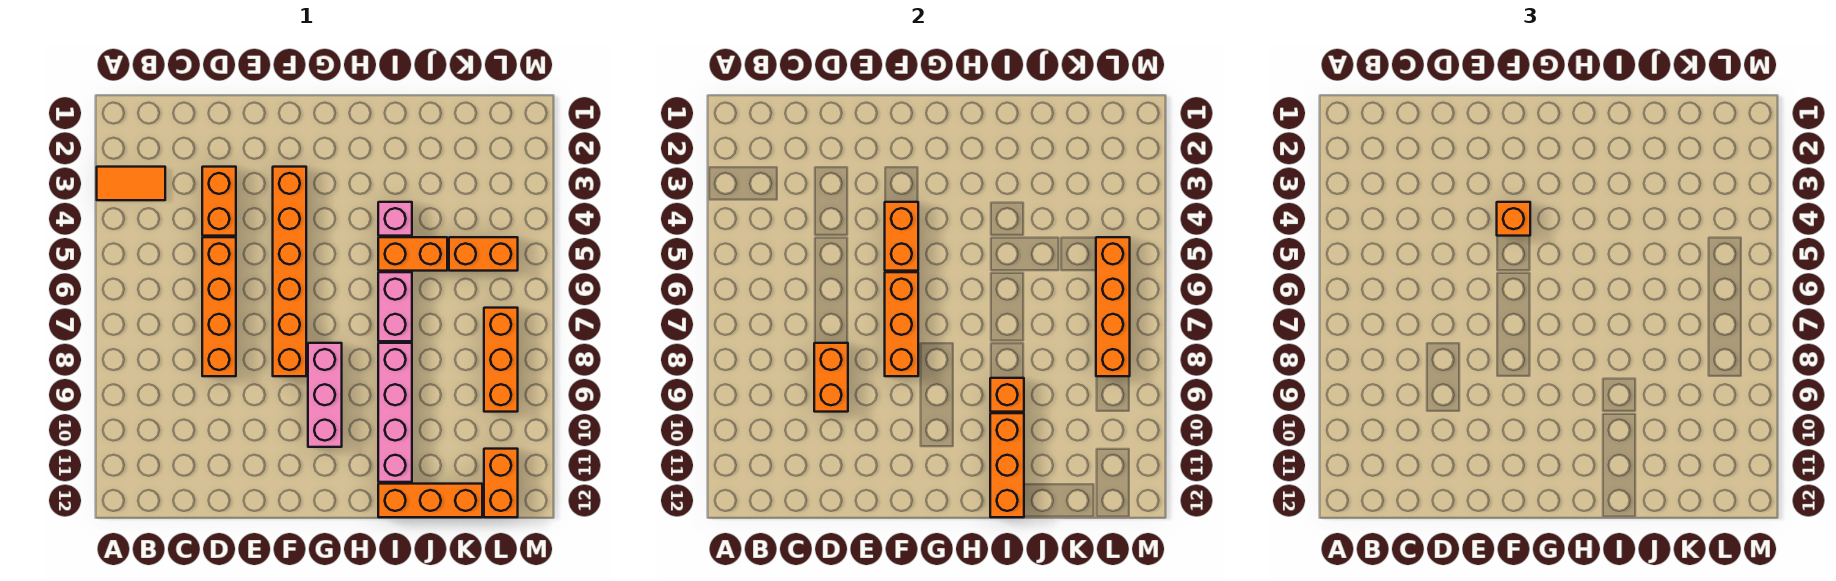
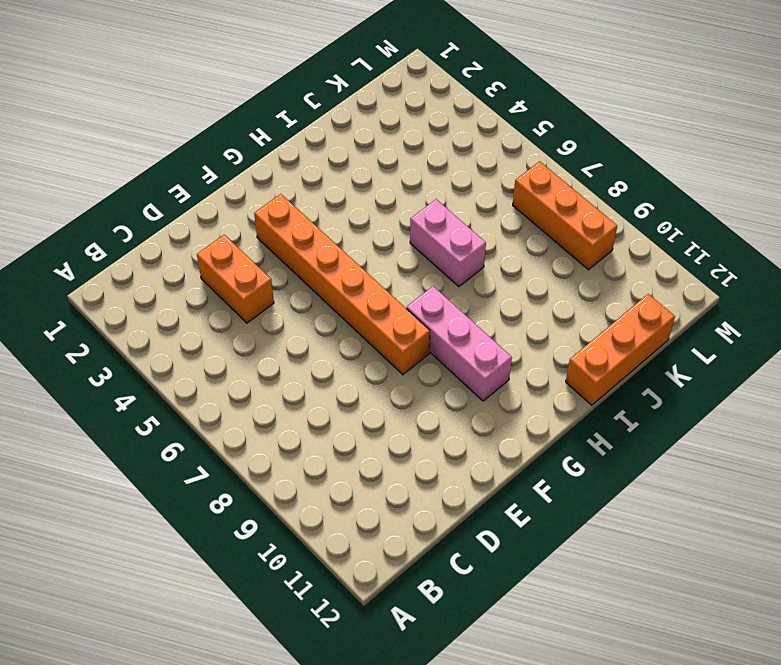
none -> orange 1x2 tile [97,167,165,200]
none -> orange 1x4 brick [202,237,236,376]
none -> pink 1x1 brick [378,202,412,236]

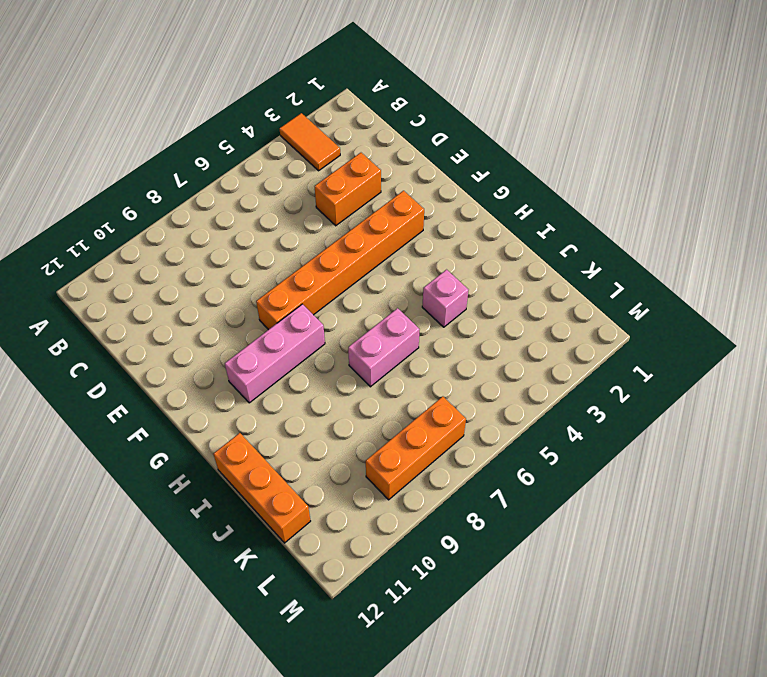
none -> orange 1x4 brick [202,237,236,376]
none -> orange 1x2 brick [378,237,447,271]
none -> pink 1x4 brick [378,343,412,482]

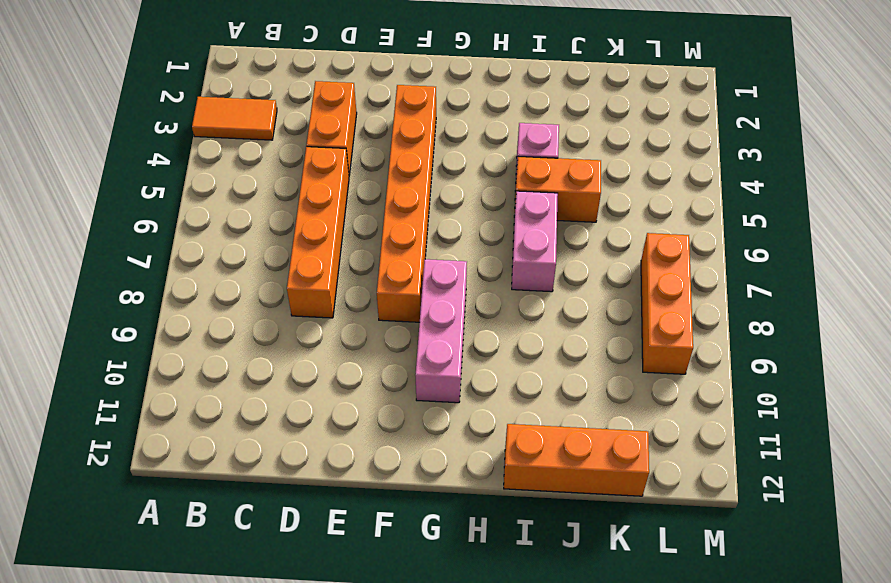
none -> pink 1x4 brick [378,343,412,482]
none -> orange 1x2 brick [449,237,518,271]
none -> orange 1x2 brick [484,449,518,517]

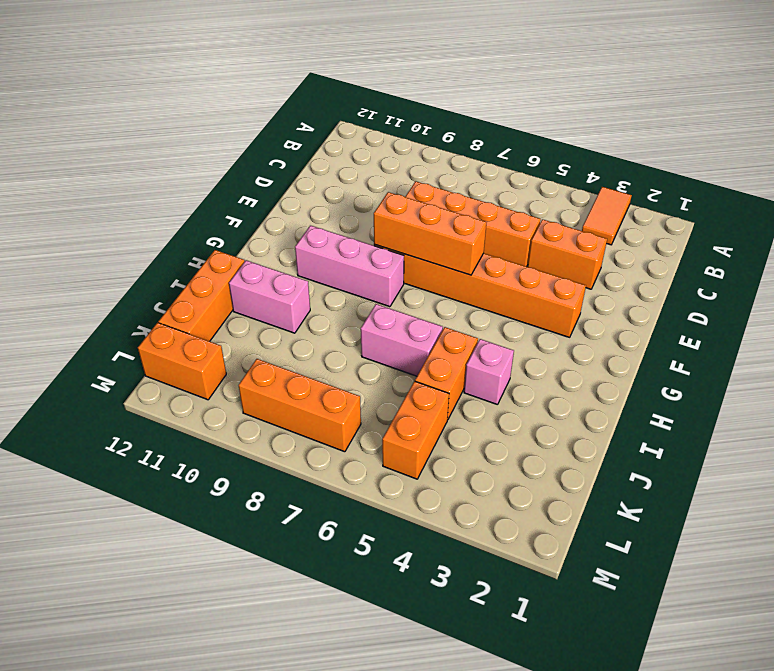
pink 1x2 brick [229,260,310,333] -> pink 1x4 brick [378,343,412,482]
none -> orange 1x2 brick [814,343,848,412]
none -> orange 1x2 brick [885,202,918,271]
none -> orange 1x1 brick [990,378,1024,412]

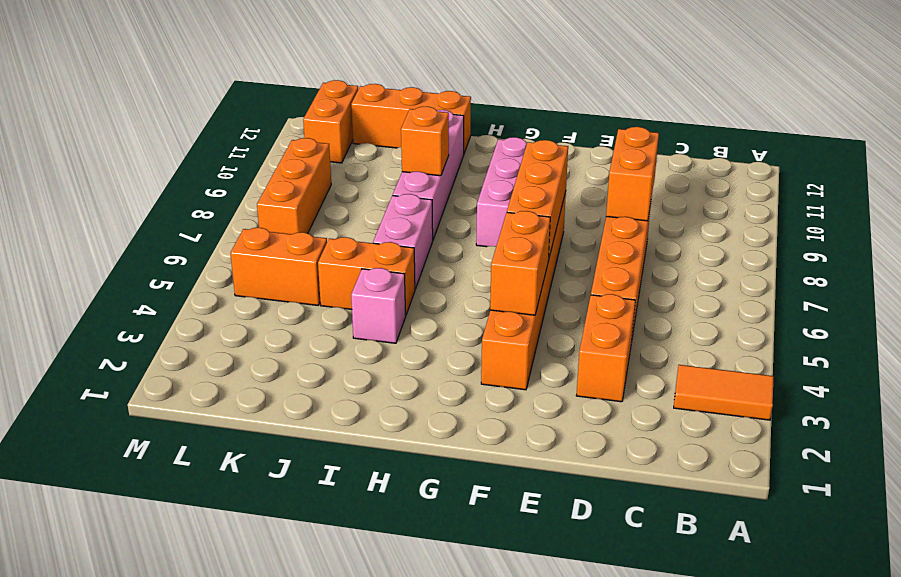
none -> orange 1x3 brick [990,413,1024,517]
none -> orange 1x4 brick [1096,237,1130,376]
none -> orange 1x1 brick [1497,202,1530,236]

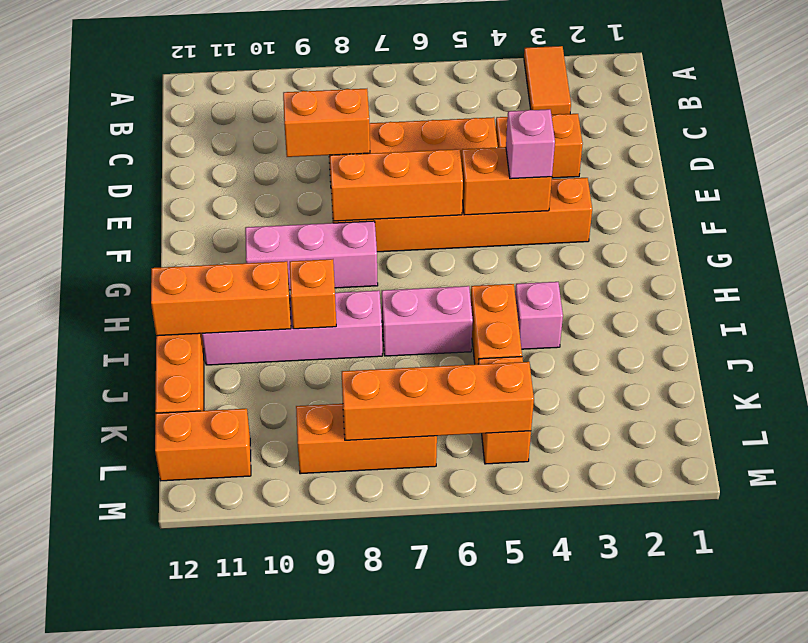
pink 1x1 brick [506,109,555,179] -> orange 1x1 brick [1497,202,1530,236]

